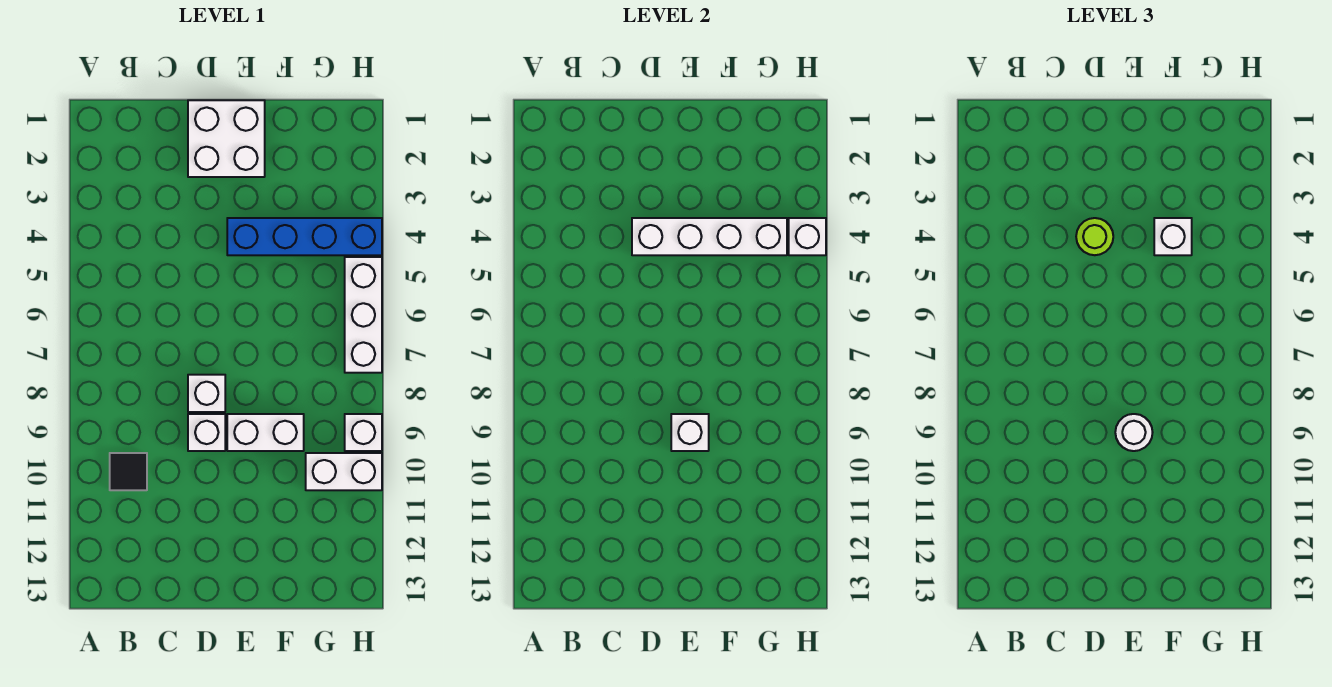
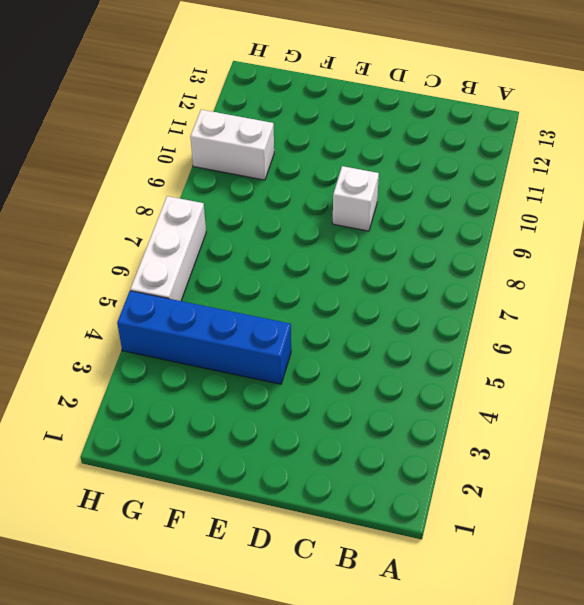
none -> black 1x1 tile [110,453,147,490]
none -> white 2x2 brick [188,100,265,177]
none -> white 1x1 brick [188,375,225,412]

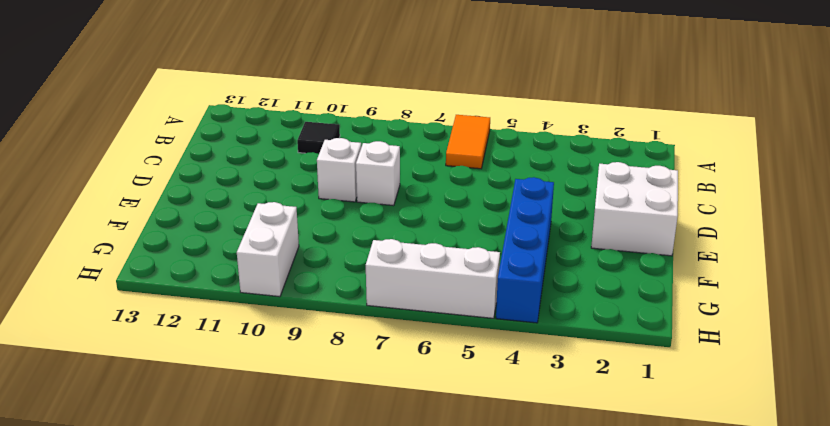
orange 1x2 tile [446,115,490,169] -> none
none -> white 1x2 brick [227,414,304,451]
none -> white 1x1 brick [345,414,382,451]
none -> white 1x4 brick [632,218,787,255]

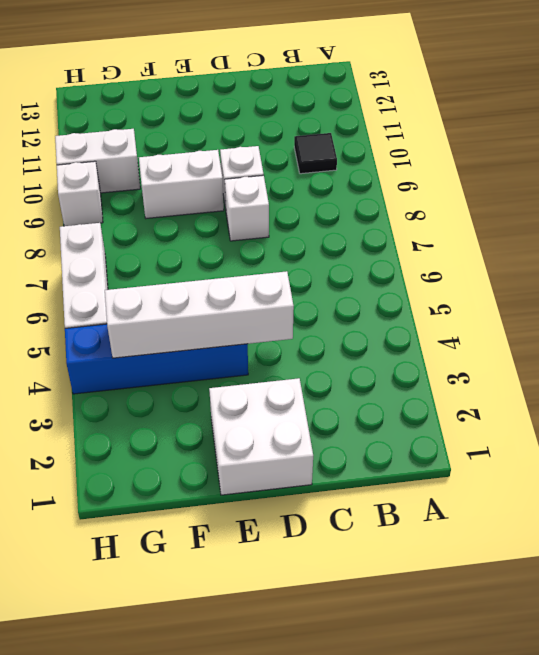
none -> white 1x1 brick [671,414,709,451]
none -> white 1x1 brick [789,218,826,255]
none -> lime 1x1 round brick [1076,218,1113,255]

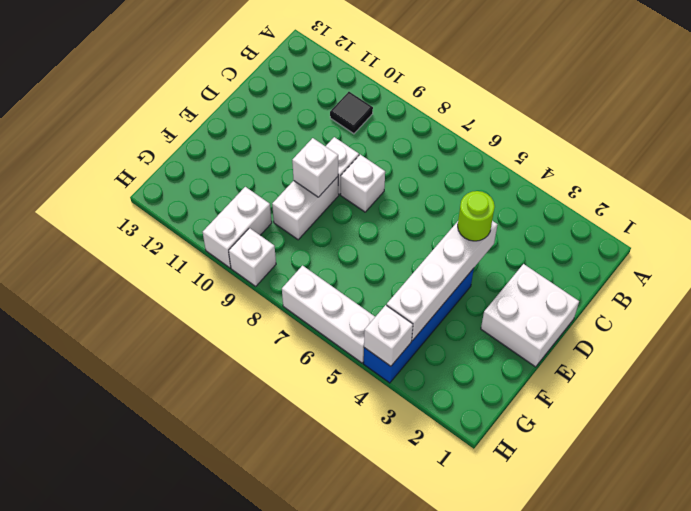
none -> white 1x1 round brick [1115,414,1153,451]
none -> white 1x1 brick [1154,218,1192,255]

